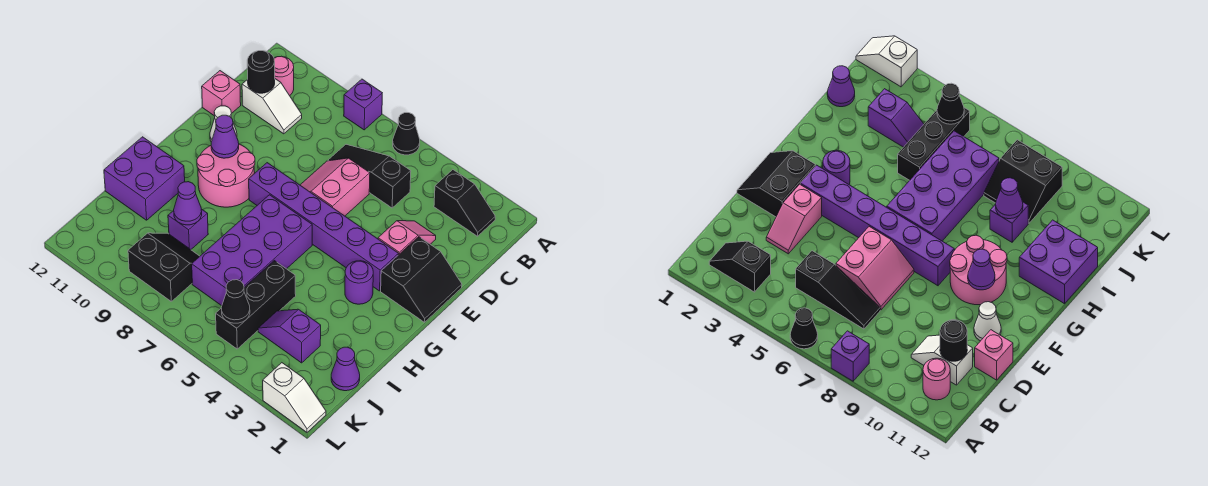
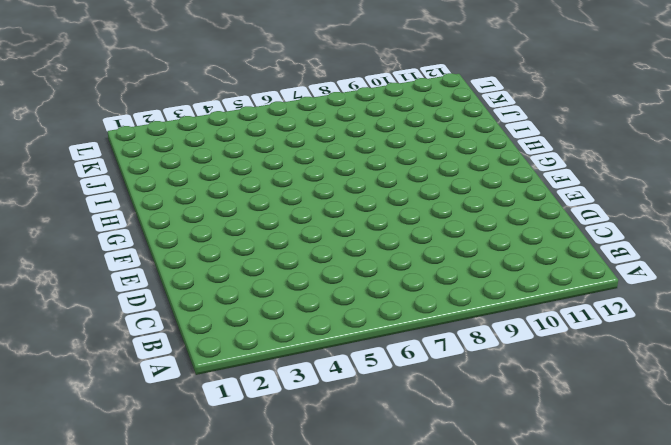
none -> black 1x1 cone [393,113,420,155]
none -> purple 1x1 brick [344,79,382,130]
none -> black 1x2 slope [434,170,495,236]

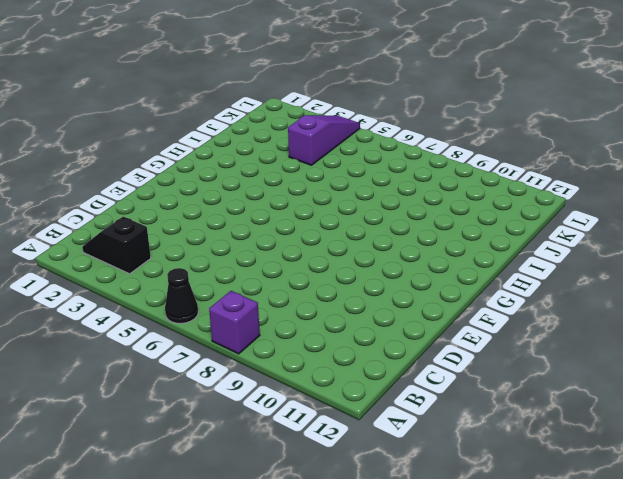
purple 1x3 slope [288,115,360,165] -> purple 1x2 slope [258,309,321,363]
none -> pink 1x1 round brick [274,56,294,96]
none -> black 1x3 slope [328,144,411,208]
none -> white 1x2 slope [242,79,302,134]

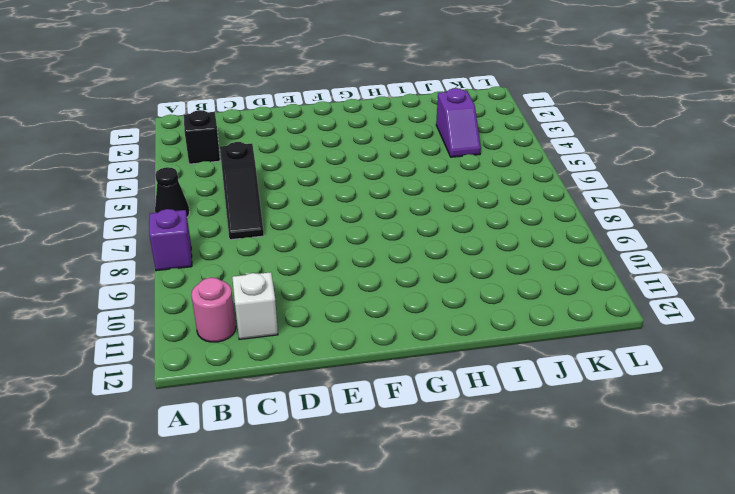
none -> pink 1x2 slope [378,221,436,255]
none -> pink 2x2 slope [300,158,370,216]
none -> pink 1x1 brick [202,71,241,116]

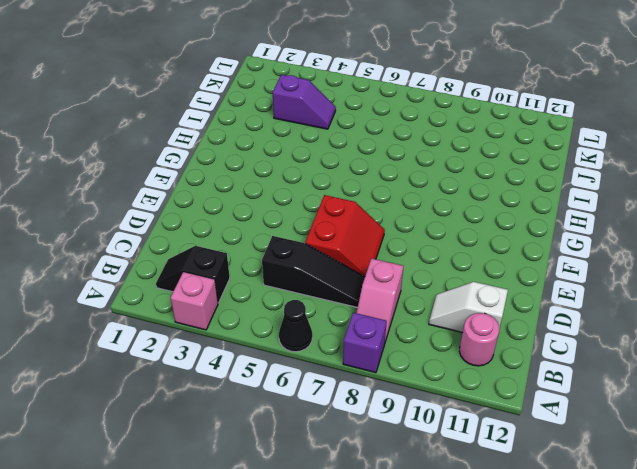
pink 1x1 brick [171,272,218,330] -> pink 1x1 brick moved to [202,71,241,116]
pink 1x2 slope [357,258,403,342] -> pink 1x2 slope moved to [378,221,436,255]
red 2x2 slope [305,195,385,276] -> pink 2x2 slope [300,158,370,216]
none -> black 2x2 slope [381,237,462,322]
none -> white 1x1 cone [210,106,237,142]
none -> purple 1x6 brick [249,163,398,291]

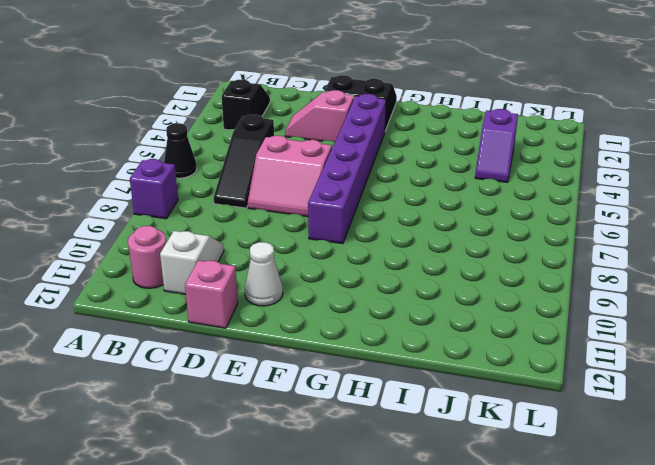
none -> pink 2x2 round brick [197,144,255,207]
none -> purple 1x1 round brick [345,261,373,304]
none -> purple 2x4 brick [192,195,312,306]

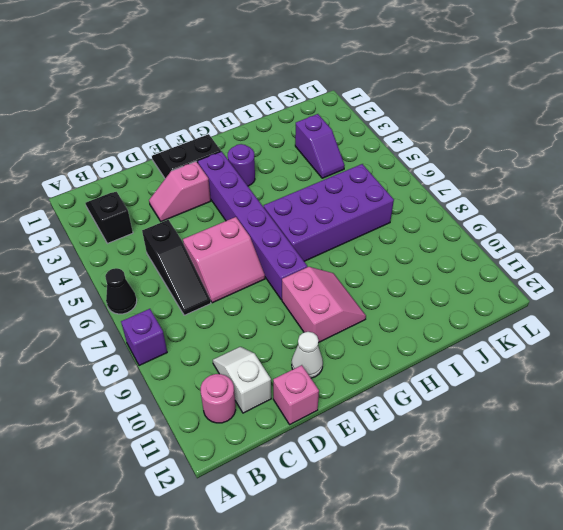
pink 2x2 slope [282,267,366,342] -> pink 2x2 round brick [197,144,255,207]
none -> purple 2x2 brick [104,137,185,220]
none -> black 1x3 brick [216,260,296,349]
none -> purple 1x1 brick [168,209,208,249]

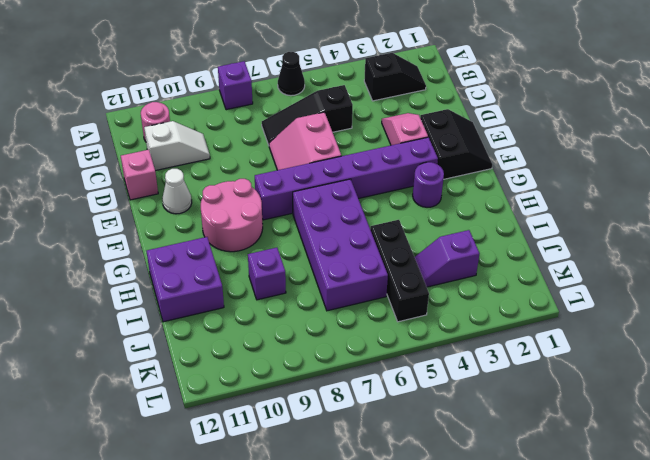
none -> purple 1x1 cone [331,347,360,391]
none -> black 2x2 slope [128,233,200,301]
none -> white 1x2 slope [263,363,326,432]

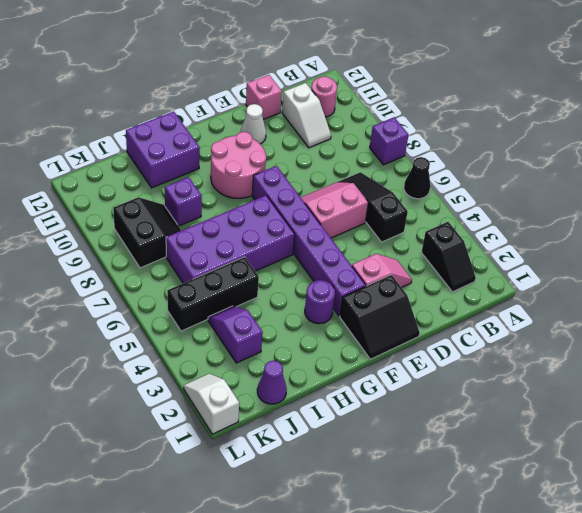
white 1x2 slope [184,374,239,434] -> white 1x2 slope turned to [263,363,326,432]
none -> black 1x1 round brick [247,51,275,93]
none -> purple 1x1 cone [211,115,239,158]
none -> purple 1x1 cone [174,182,202,225]

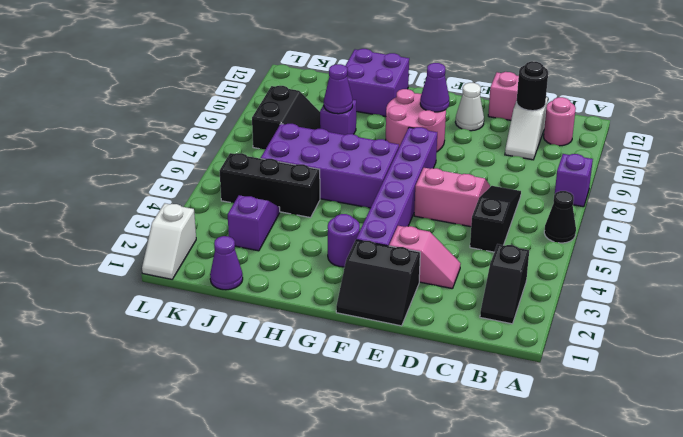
none -> black 1x1 cone [221,280,250,323]

